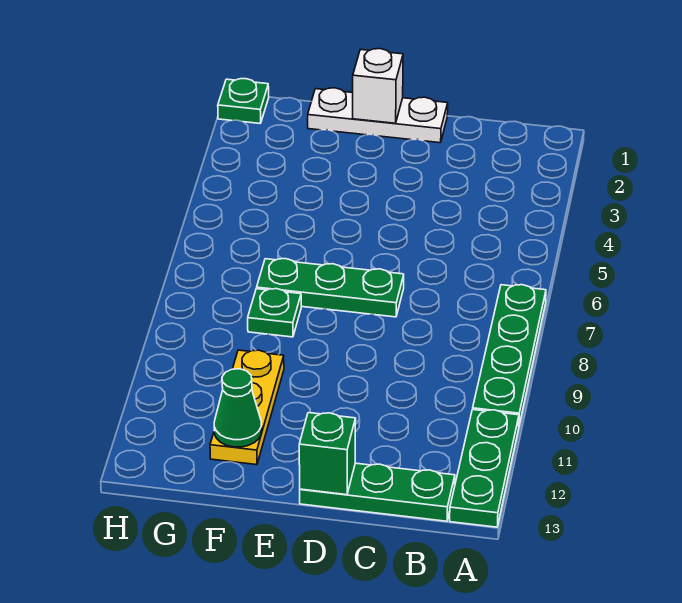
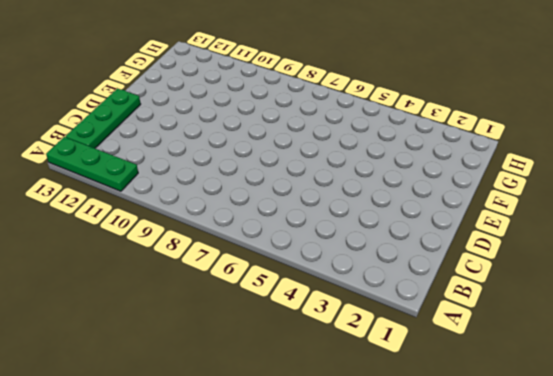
none -> green 1x4 plate [473,285,546,425]
none -> white 1x3 plate [308,88,448,143]

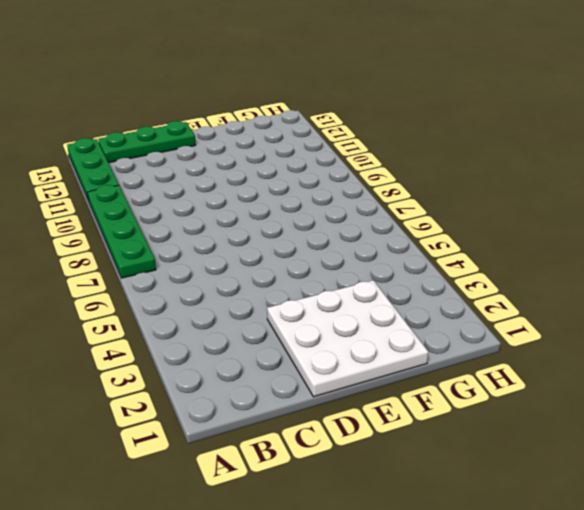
white 3x3 plate [267,280,428,397] -> white 1x3 plate [308,88,448,143]
none -> green 1x3 plate [257,259,404,317]
none -> green 1x1 plate [248,289,301,337]

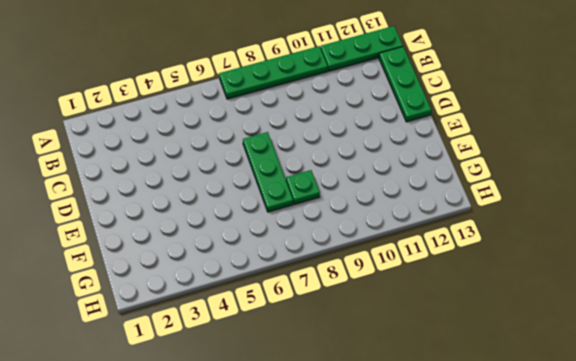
none -> white 1x3 plate [308,88,448,143]
none -> yellow 1x3 plate [210,350,284,465]

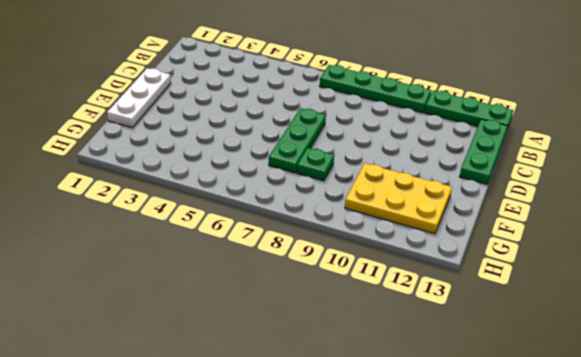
yellow 2x3 plate [345,163,452,234] -> yellow 1x3 plate [210,350,284,465]
none -> green 1x1 plate [218,79,269,123]
none -> green 1x1 brick [299,413,356,495]

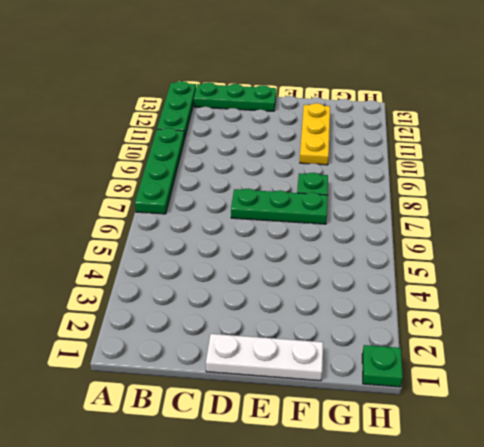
none -> green 1x1 brick [299,413,356,495]
none -> white 1x1 brick [353,49,403,123]

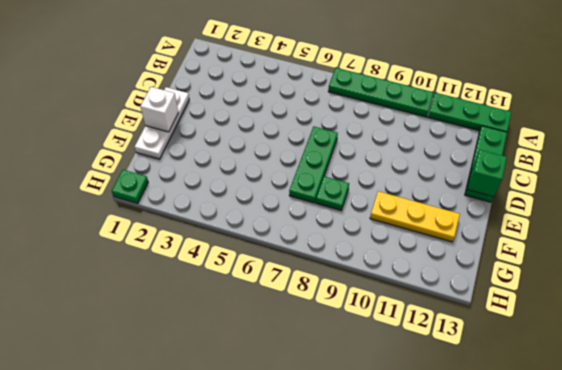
none -> green 1x1 cone [214,369,262,447]

